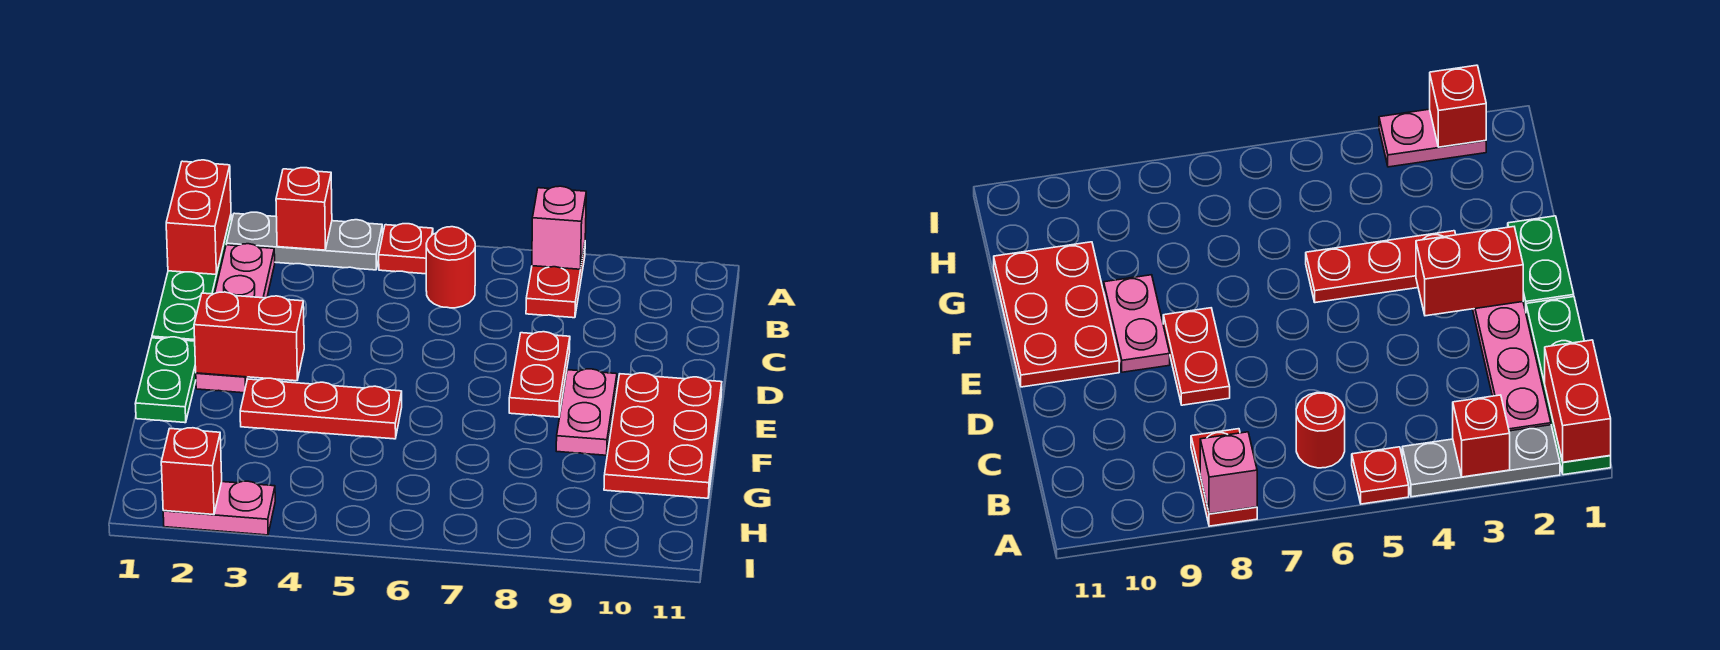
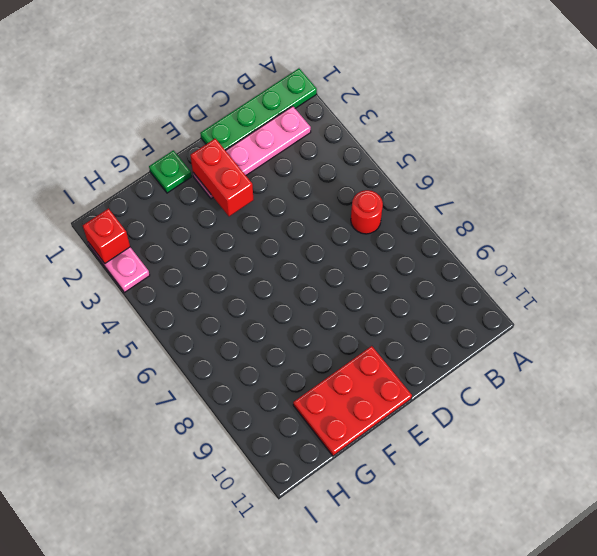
green 1x1 plate [149,150,191,193] -> green 1x2 plate [135,337,196,423]
none -> grey 1x3 plate [226,212,383,270]
none -> red 1x1 plate [379,224,433,274]
none -> red 1x2 plate [526,245,585,318]

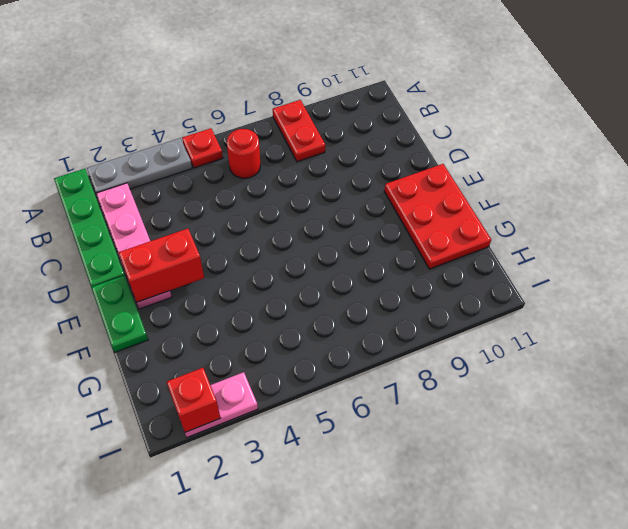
none -> red 1x2 plate [509,332,570,417]
none -> pink 1x2 plate [556,369,617,455]
none -> red 1x3 plate [240,378,402,439]

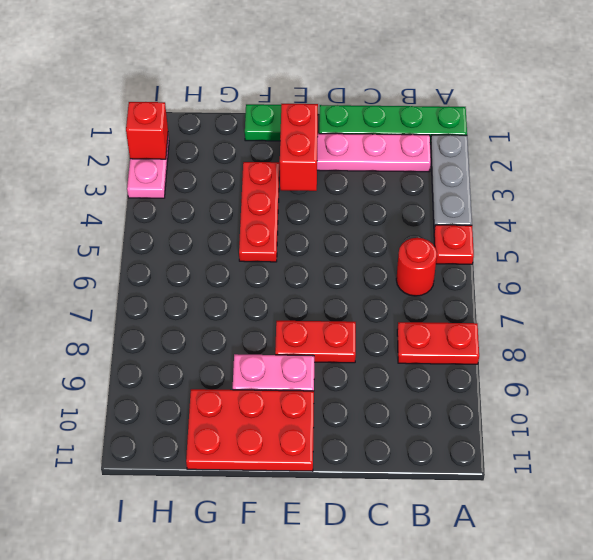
none -> red 1x2 brick [166,160,231,274]
none -> red 1x1 brick [276,168,332,250]
none -> pink 1x1 brick [532,186,586,269]

